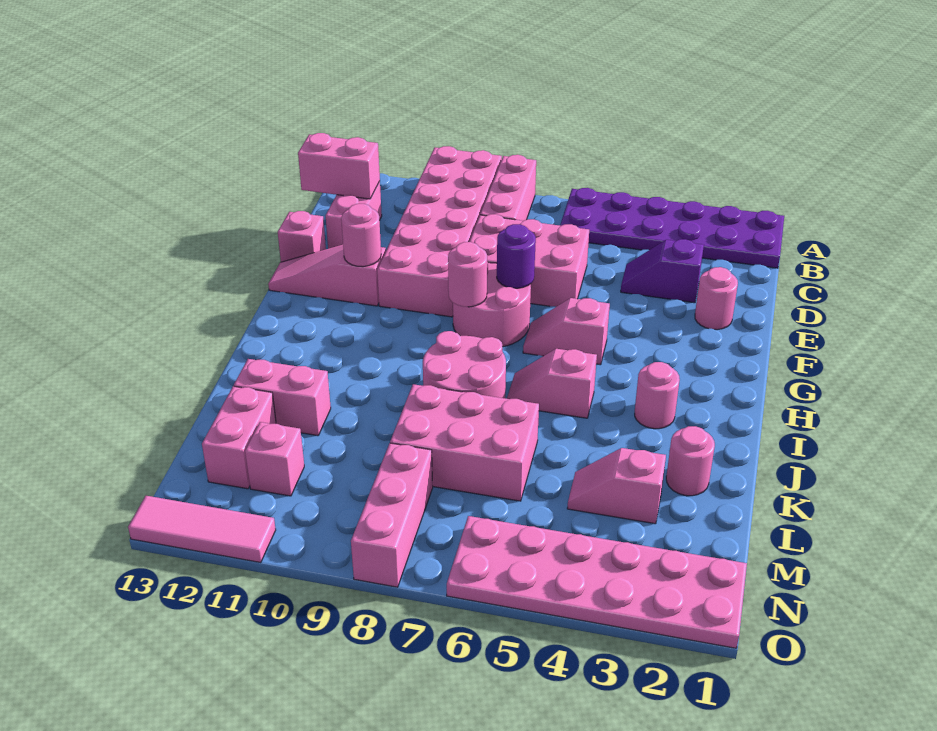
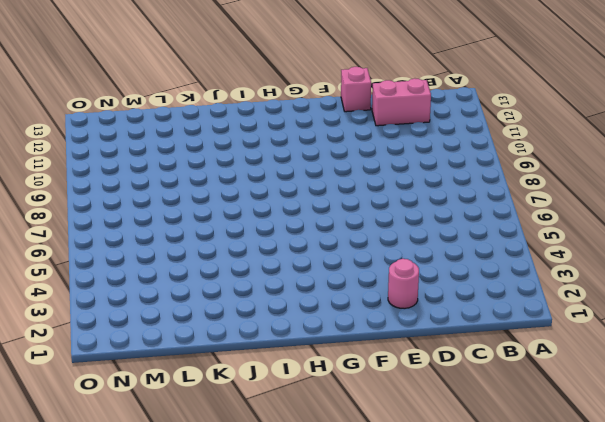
none -> purple 2x6 plate [560,188,784,268]
none -> pink 1x3 brick [480,155,536,221]
none -> pink 2x6 brick [377,146,502,317]

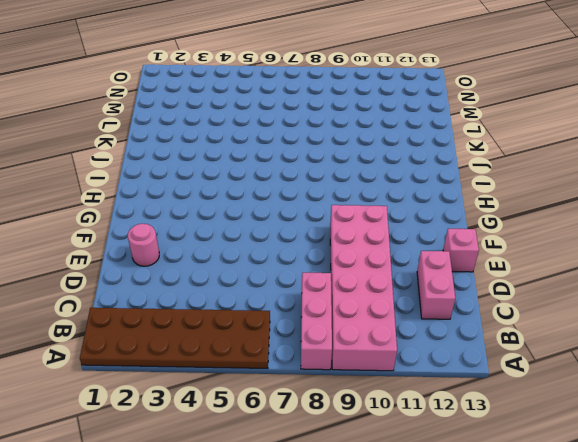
brown 2x6 plate [80,308,270,368] -> purple 2x6 plate [560,188,784,268]
none -> purple 1x2 slope [621,239,704,303]
none -> pink 2x3 brick [469,214,589,307]
none -> pink 2x2 round brick [453,262,531,347]

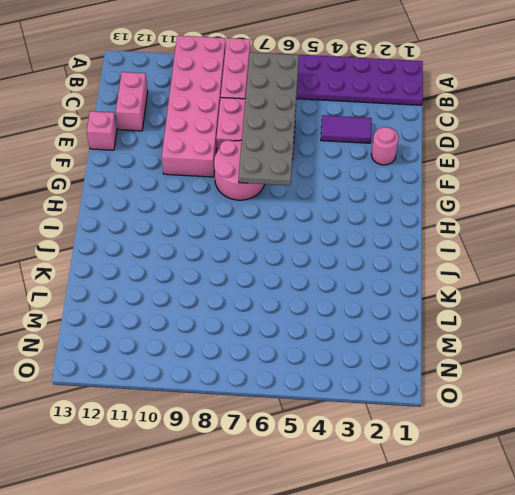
grey 2x6 plate [239,52,299,185] -> purple 1x1 round brick [497,224,536,288]
purple 1x2 tile [321,115,372,143] -> purple 1x2 slope [621,239,704,303]
none -> pink 1x3 slope [268,245,386,306]
none -> pink 1x2 slope [523,298,610,365]
none -> pink 1x1 round brick [635,362,680,429]

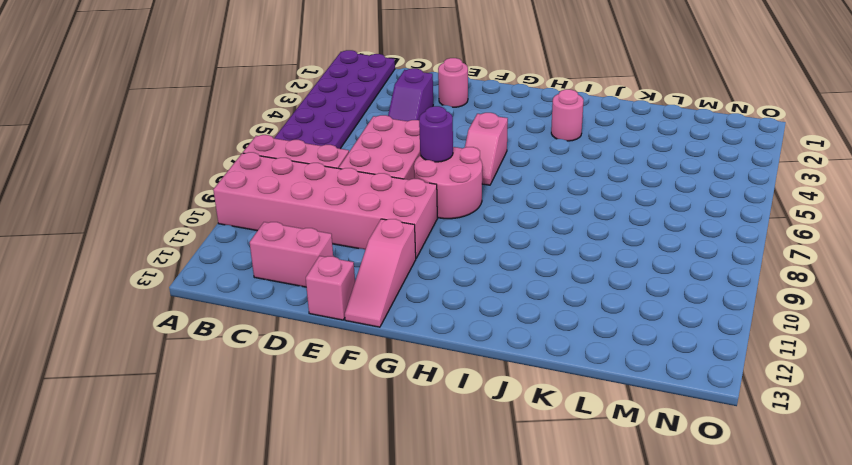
none -> pink 1x2 slope [507,349,597,418]
none -> pink 2x2 round brick [423,331,506,398]
none -> pink 1x1 round brick [666,426,715,496]

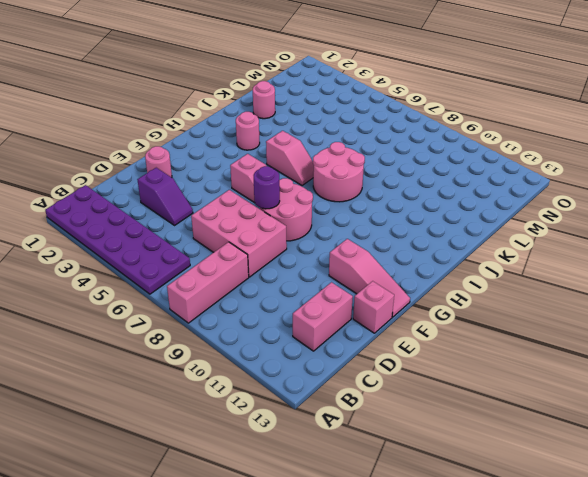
none -> pink 2x6 brick [377,146,502,317]
none -> pink 2x3 brick [390,384,539,501]
none -> pink 1x2 brick [234,359,331,436]

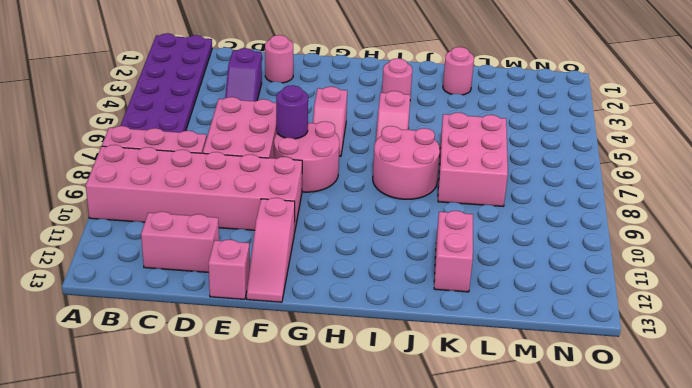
none -> pink 1x2 slope [567,448,666,524]
none -> pink 1x2 brick [202,386,276,489]
none -> pink 1x3 brick [351,443,433,587]

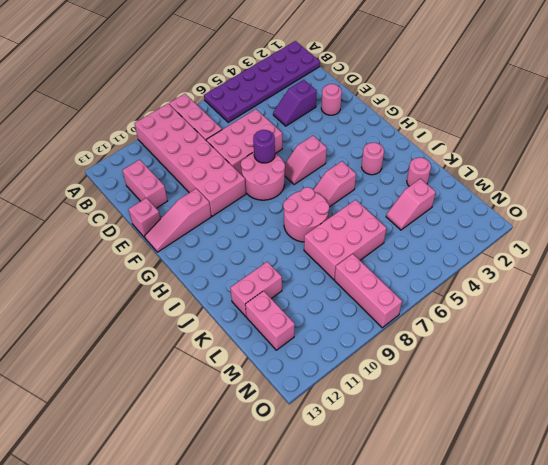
none -> pink 1x1 brick [245,422,304,496]
none -> pink 2x6 plate [447,516,747,648]
none -> pink 1x3 tile [128,496,276,563]

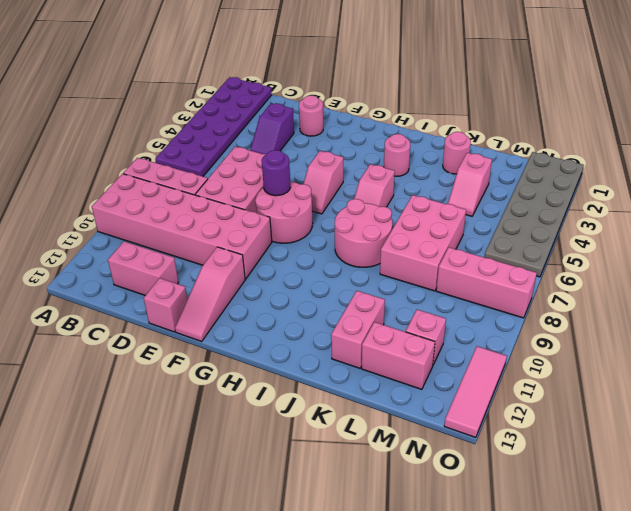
grey 2x6 plate [484,152,584,277] -> pink 2x6 plate [447,516,747,648]
none -> pink 1x2 brick [298,133,380,199]
none -> pink 1x1 round brick [341,204,381,267]
none -> pink 1x1 round brick [448,242,487,307]

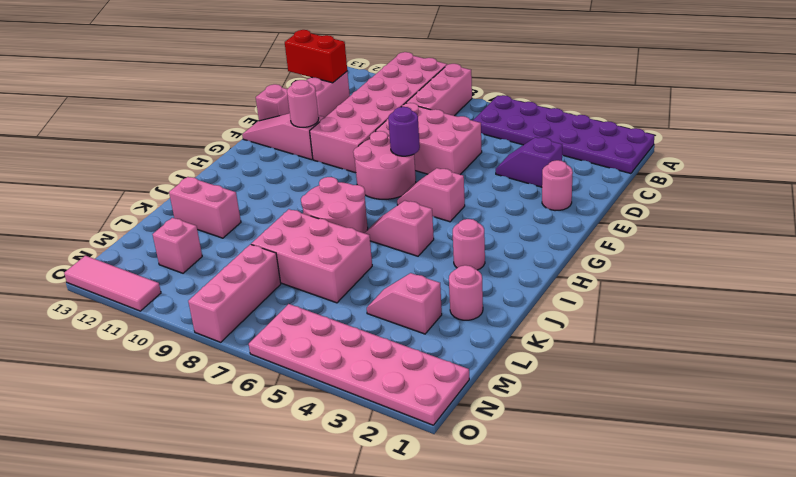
red 1x2 brick [285,30,347,83] -> pink 1x2 brick [298,133,380,199]
none -> pink 1x2 brick [202,386,276,489]
none -> pink 1x1 round brick [448,242,487,307]

